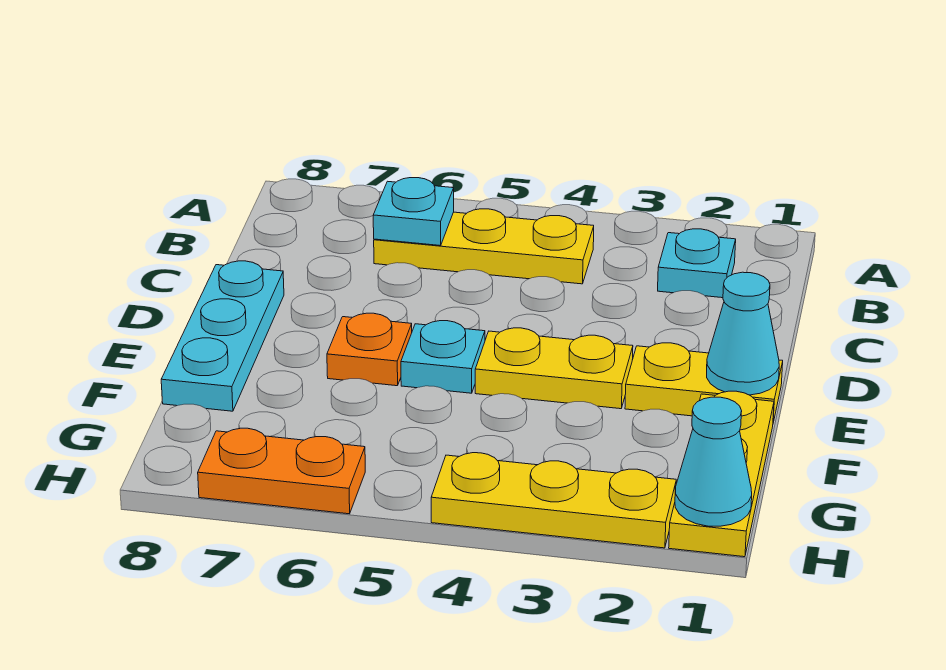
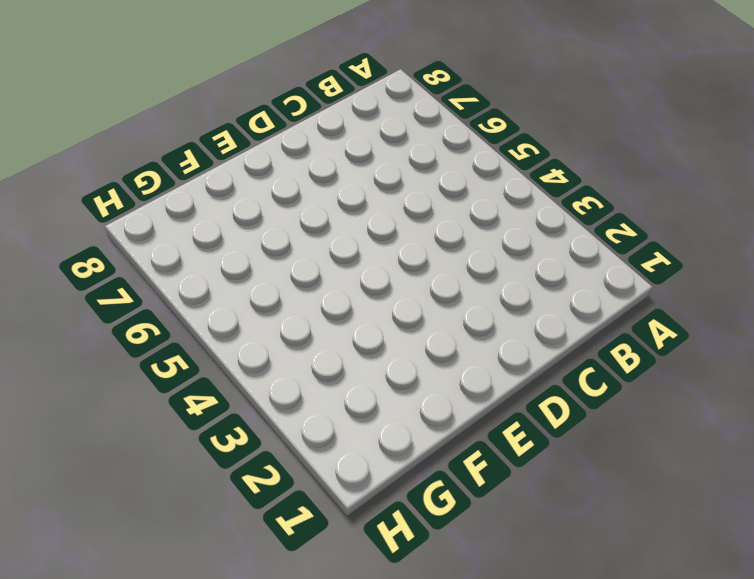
none -> cyan 1x1 plate [658,229,736,298]
none -> yellow 1x3 plate [374,209,594,284]
none -> cyan 1x3 plate [161,261,284,411]

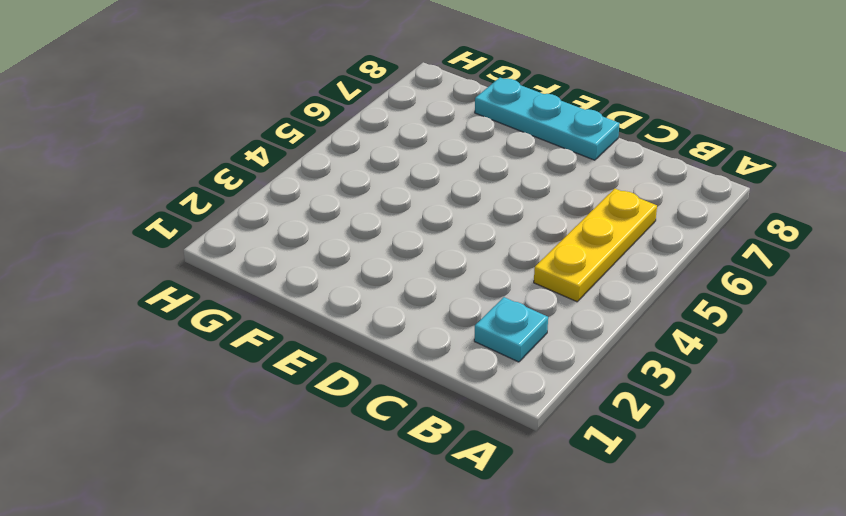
none -> yellow 1x2 plate [625,343,783,422]
none -> yellow 1x2 plate [475,328,633,409]
none -> cyan 1x1 plate [401,321,485,393]

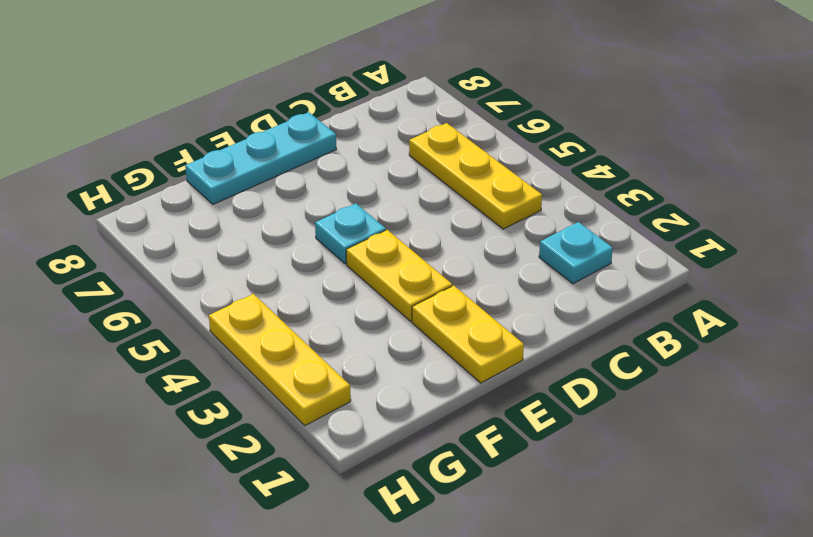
none -> orange 1x1 plate [327,313,412,386]
none -> yellow 1x3 plate [669,391,774,557]
none -> orange 1x2 plate [198,428,365,514]

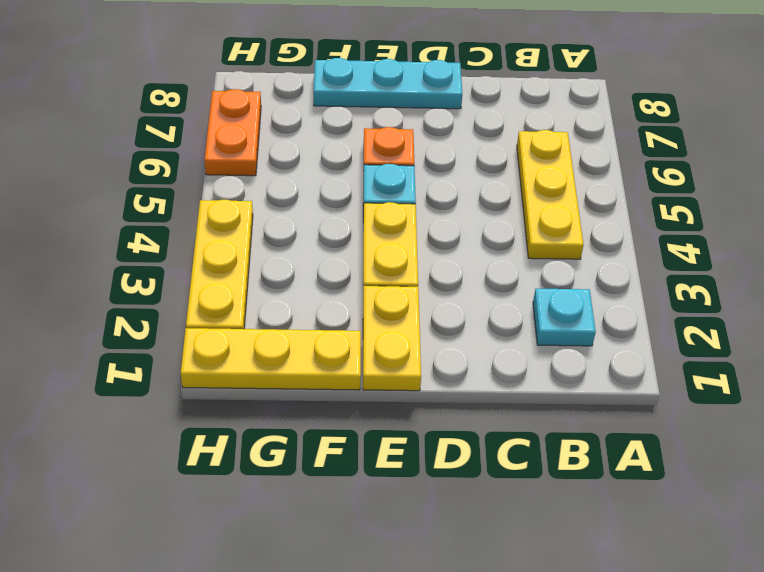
none -> cyan 1x1 plate [373,178,454,246]
none -> cyan 1x1 cone [707,272,779,395]
none -> cyan 1x1 cone [675,397,752,526]

